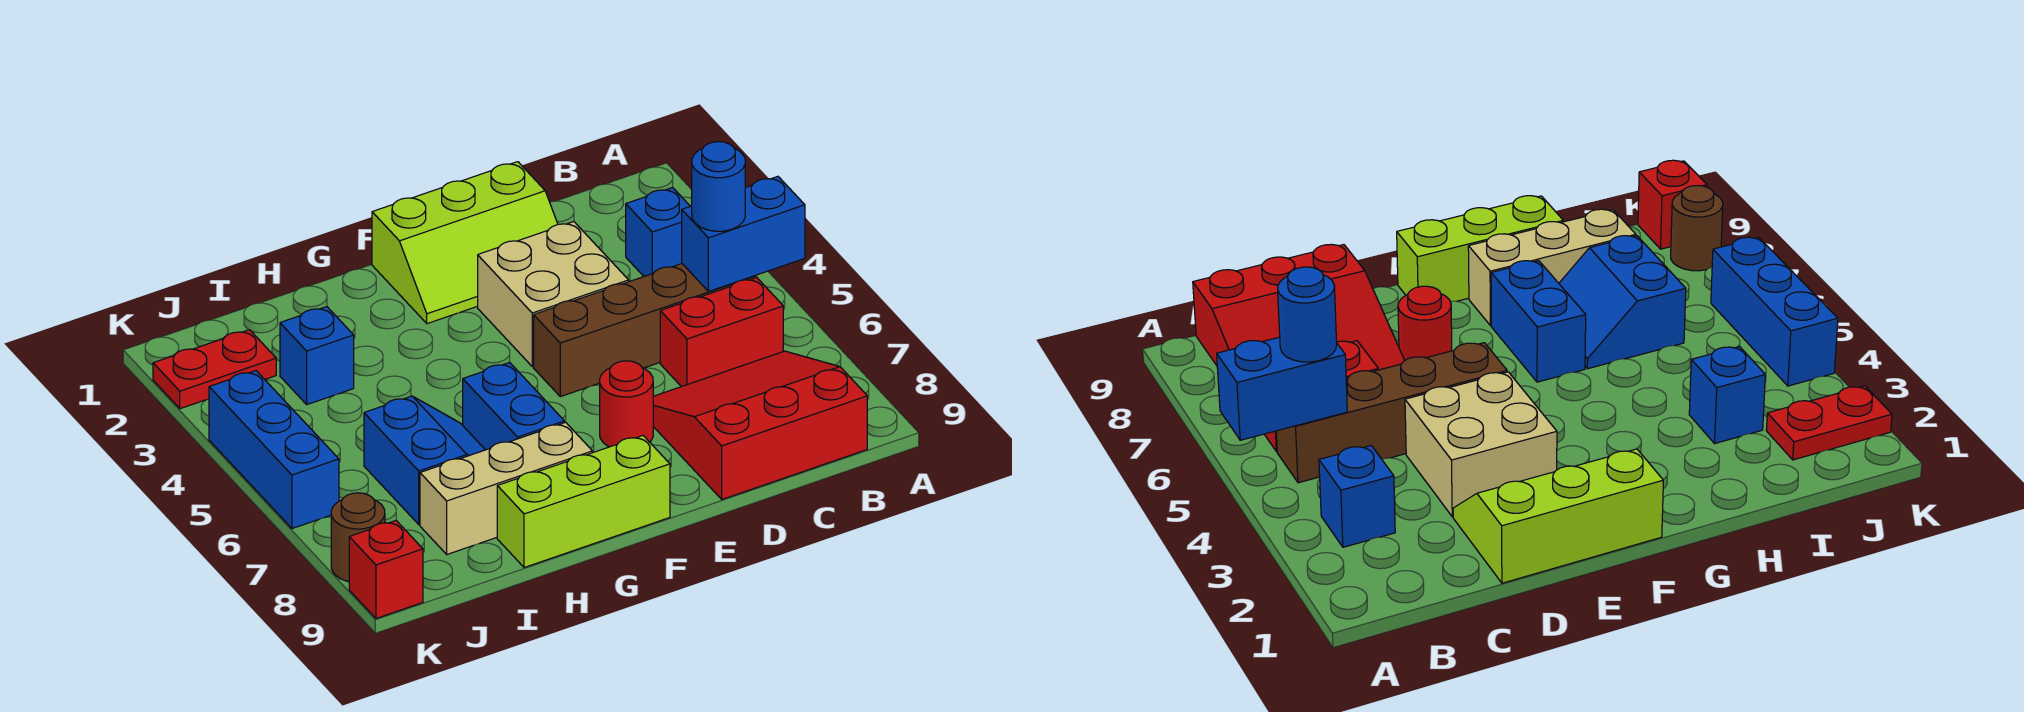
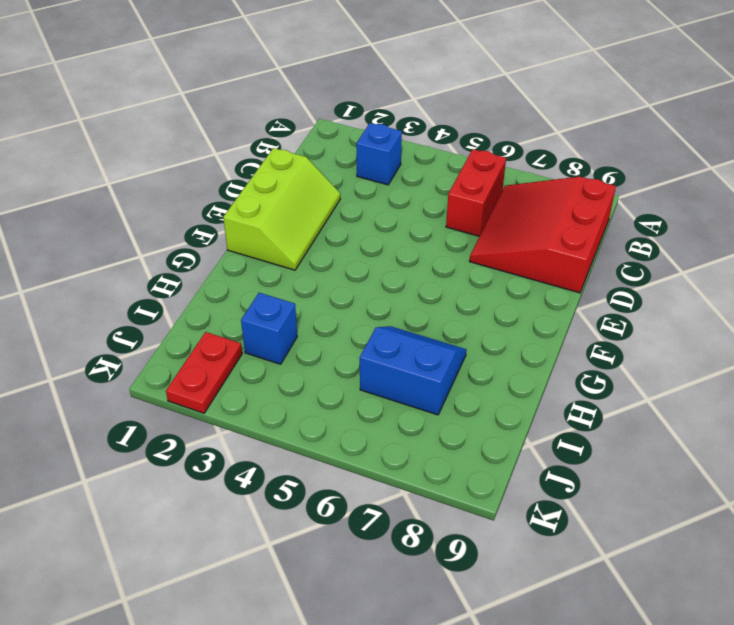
none -> brown 1x4 brick [534,264,755,397]
none -> tan 2x2 brick [478,222,629,367]
none -> red 1x1 round brick [600,361,653,447]

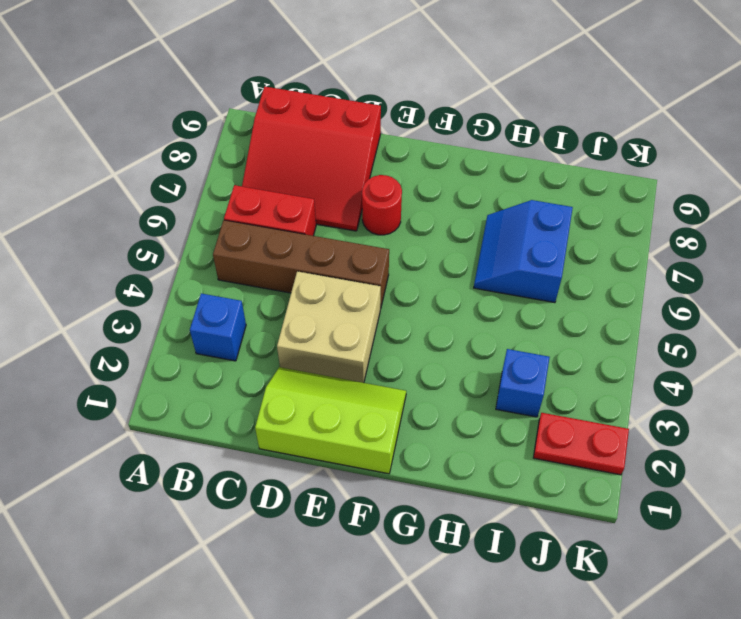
none -> lime 1x3 brick [497,436,670,568]
none -> blue 1x2 brick [463,363,564,450]
none -> tan 1x3 brick [420,422,592,554]

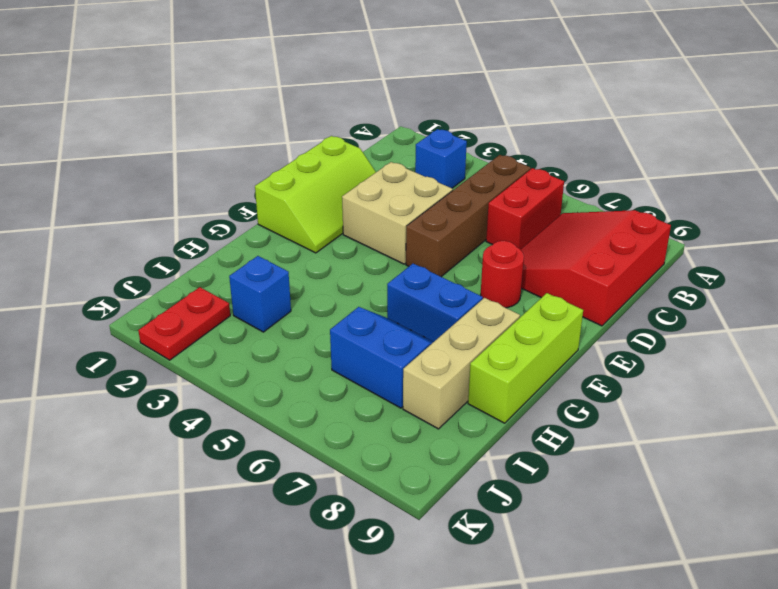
none -> blue 1x3 brick [209,371,339,529]
none -> brown 1x1 round brick [331,493,385,582]
none -> red 1x1 brick [349,521,423,618]

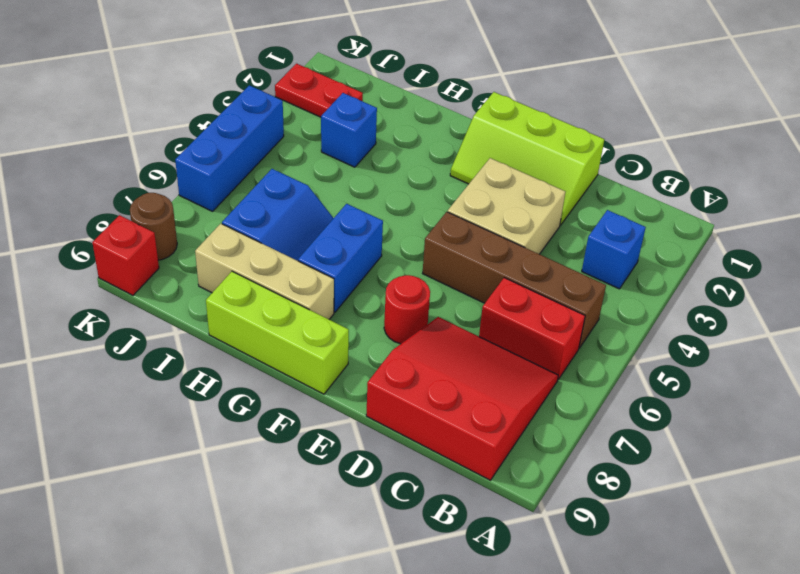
none -> blue 1x2 brick [682,176,805,291]
none -> blue 1x1 round brick [692,142,745,231]

